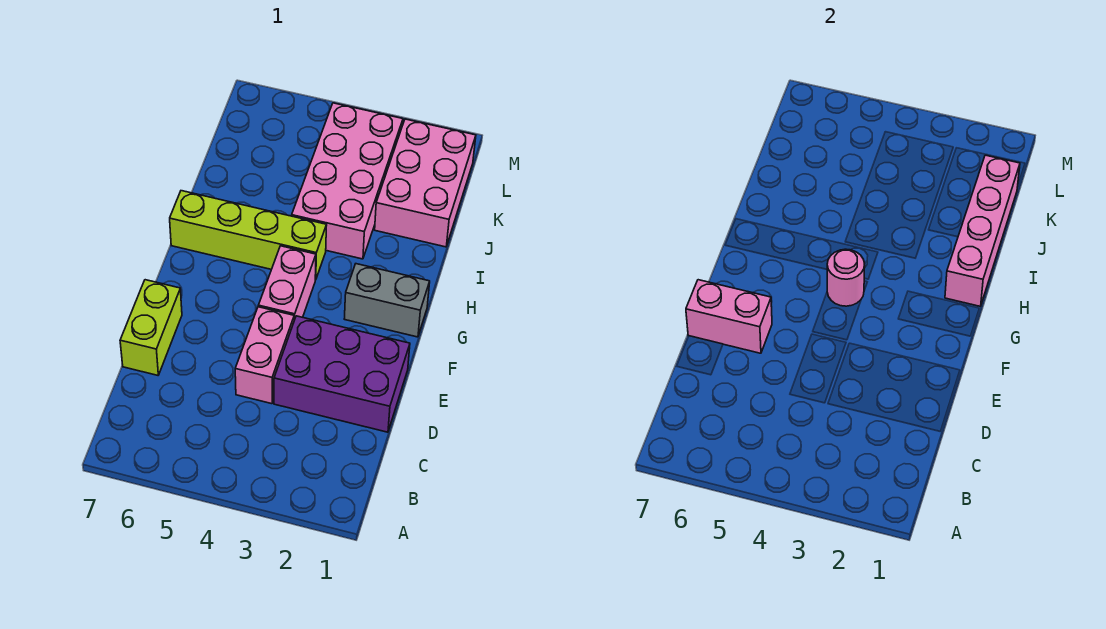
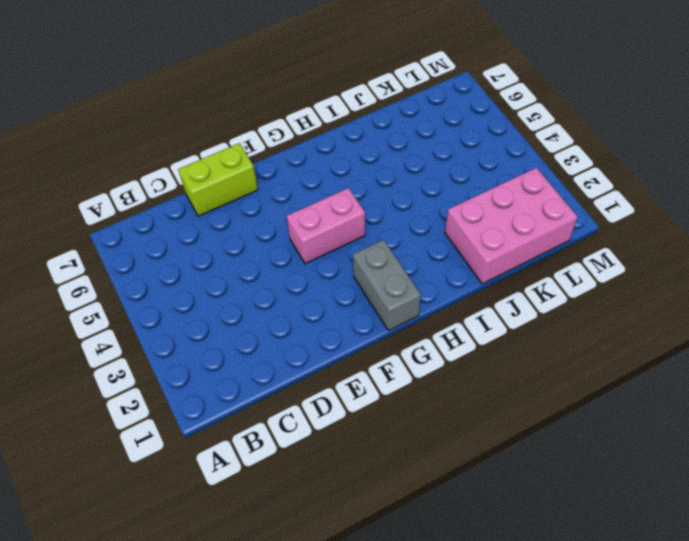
none -> purple 2x3 brick [274,316,410,432]
none -> pink 1x2 brick [235,307,294,404]

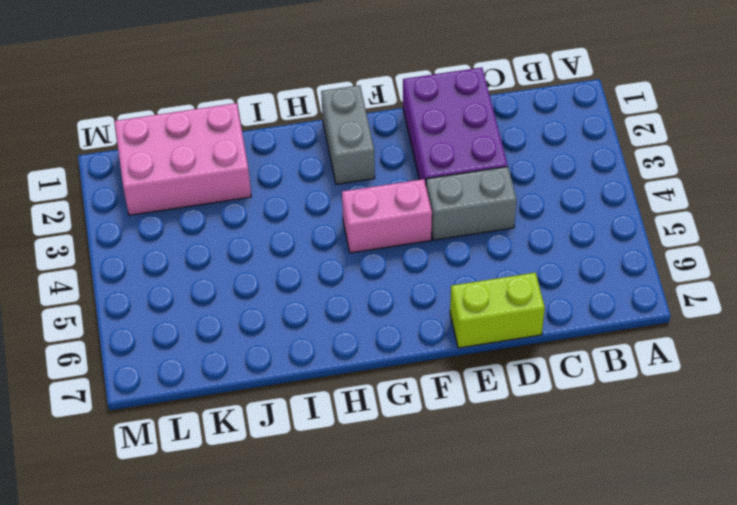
grey 1x2 brick [426,167,517,240] -> pink 1x2 brick [235,307,294,404]
none -> lime 1x4 brick [170,191,327,280]
none -> pink 2x4 brick [292,103,403,259]

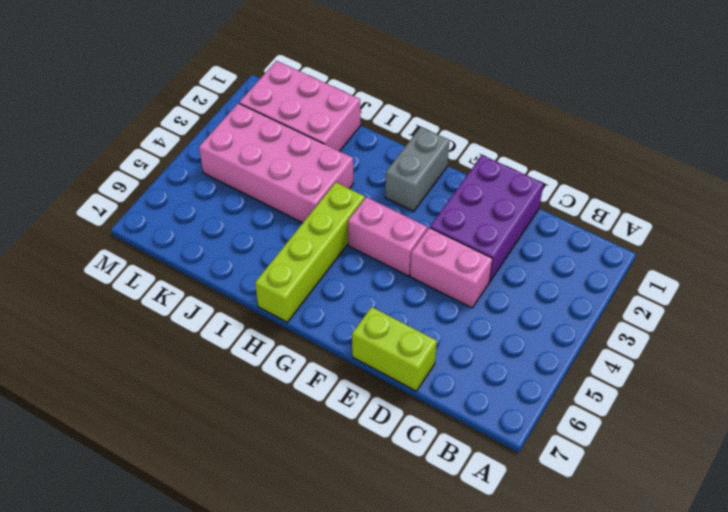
none -> pink 1x2 brick [686,280,772,353]
none -> pink 1x1 round brick [827,249,865,306]

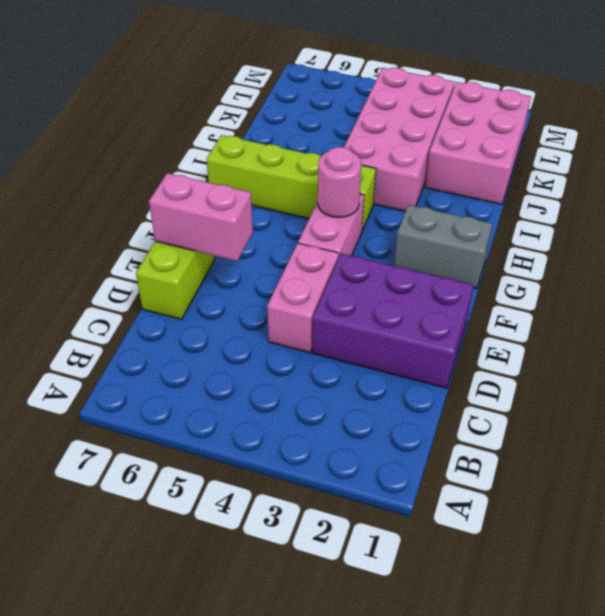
none -> pink 1x4 brick [945,155,1020,306]

